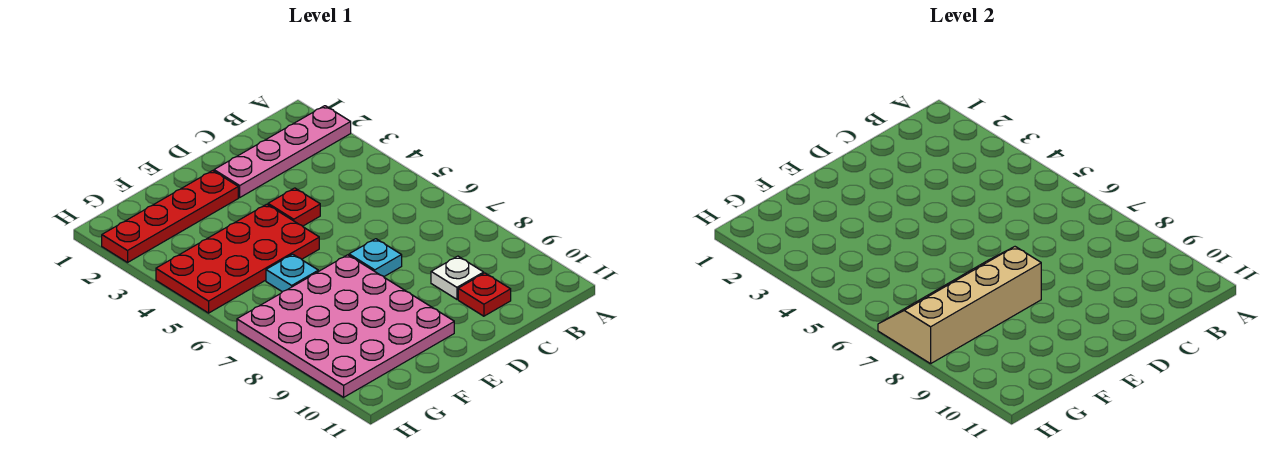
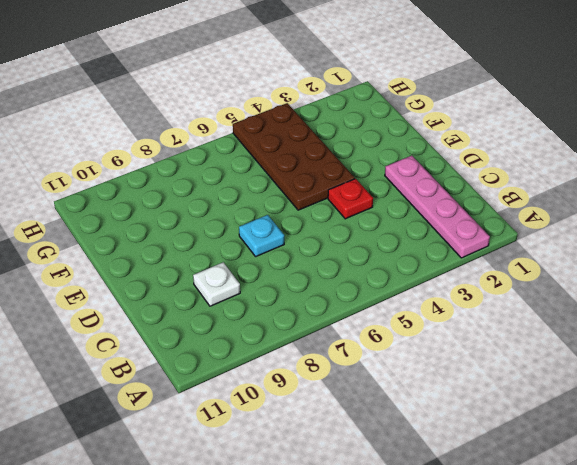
brown 2x4 plate [233,103,355,210] -> red 2x4 plate [156,204,319,313]
none -> red 1x1 plate [458,273,511,316]
none -> red 1x4 plate [102,171,238,262]

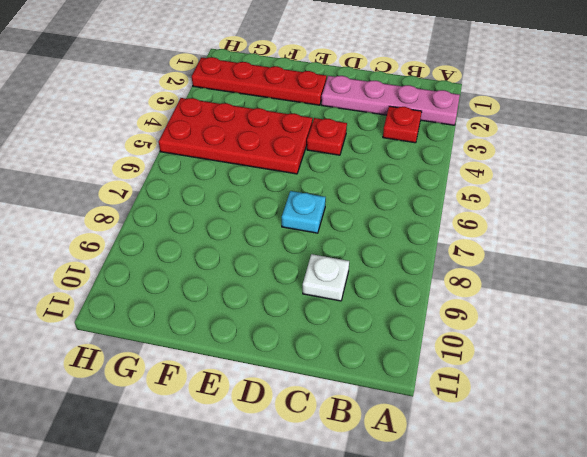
red 1x1 plate [383,106,422,143] -> red 1x1 plate moved to [458,273,511,316]
none -> pink 4x4 plate [237,255,454,397]
none -> cyan 1x1 plate [266,254,318,292]

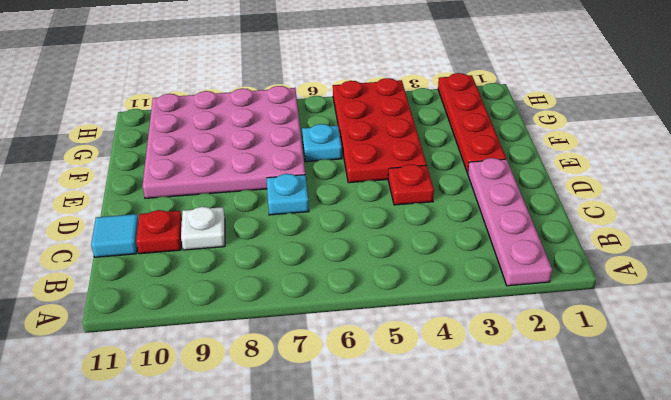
cyan 1x1 tile [91,214,138,257] -> none
none -> tan 2x4 slope [878,247,1041,364]

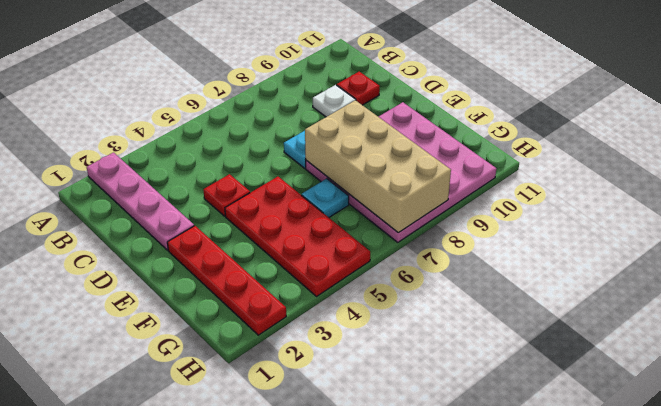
tan 2x4 brick [305,100,451,233] -> tan 2x4 slope [878,247,1041,364]

